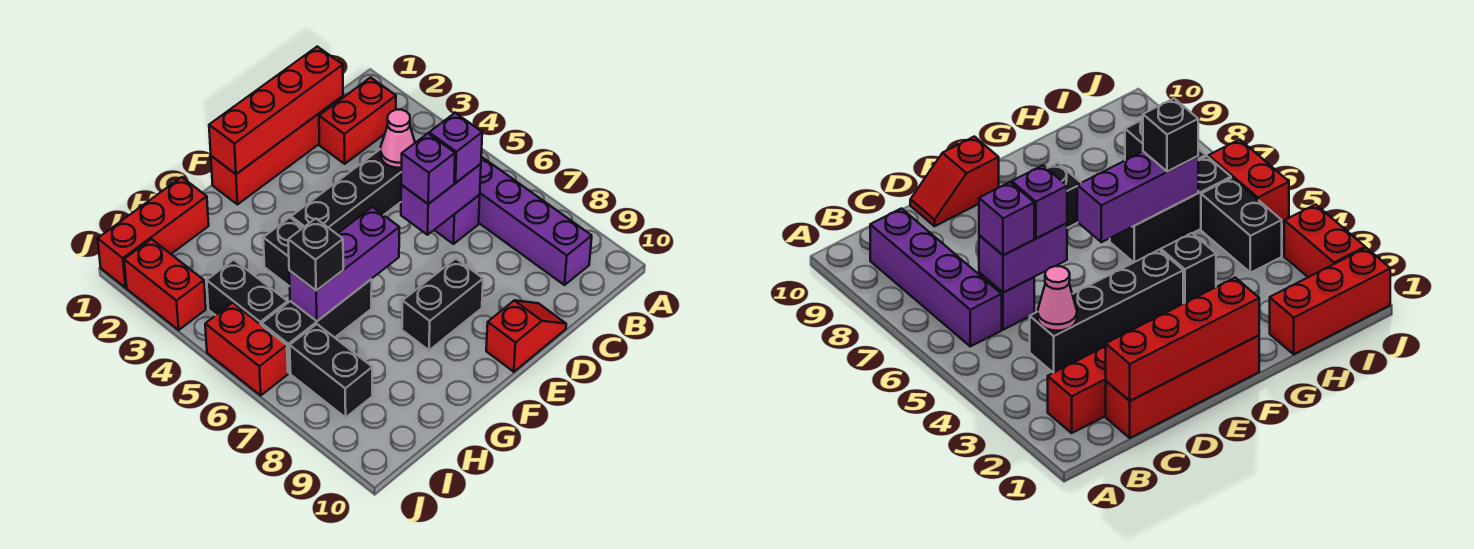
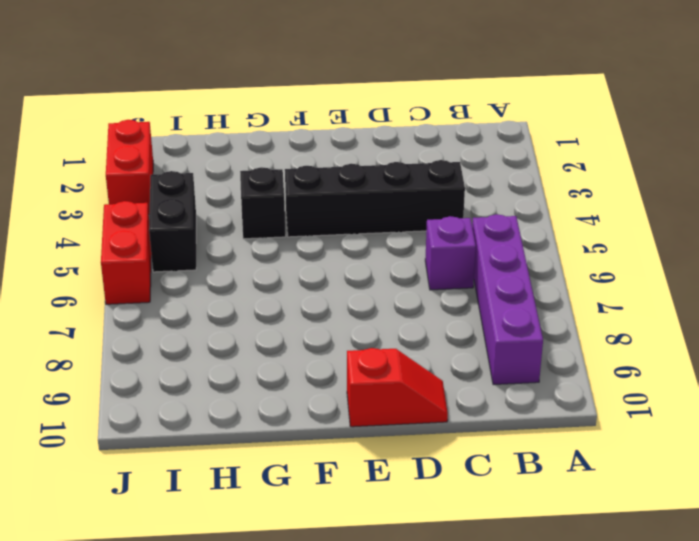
none -> red 1x2 brick [319,77,396,164]
none -> red 1x4 brick [211,96,343,204]
none -> black 1x2 brick [402,259,483,350]

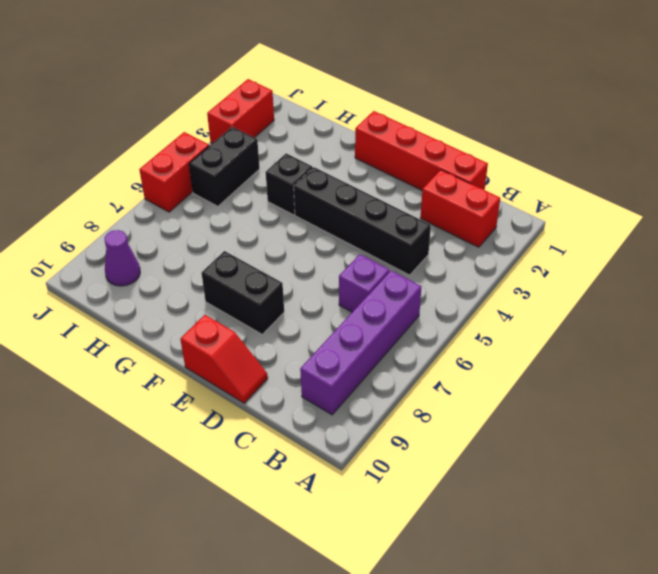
purple 1x1 cone [105,230,140,286] -> none
none -> black 1x3 brick [262,279,372,373]
none -> red 1x3 brick [98,177,209,288]
none -> black 1x2 brick [290,324,372,417]

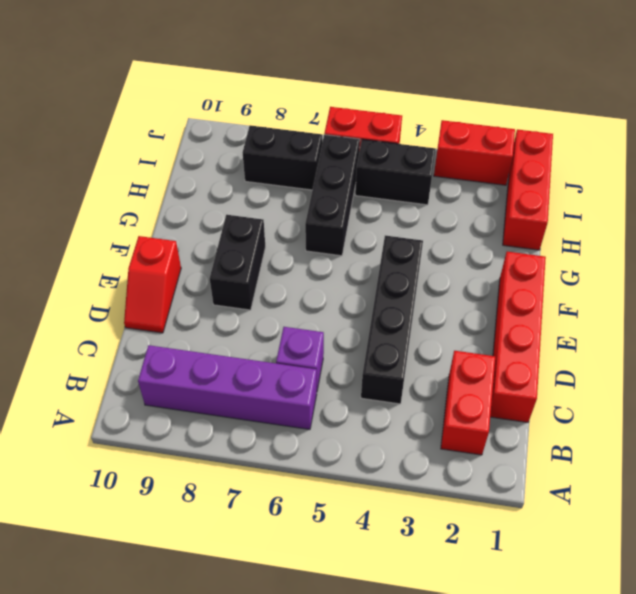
none -> black 1x1 brick [263,218,303,286]
none -> red 1x4 brick [209,47,343,174]
none -> pink 1x1 cone [381,110,415,168]

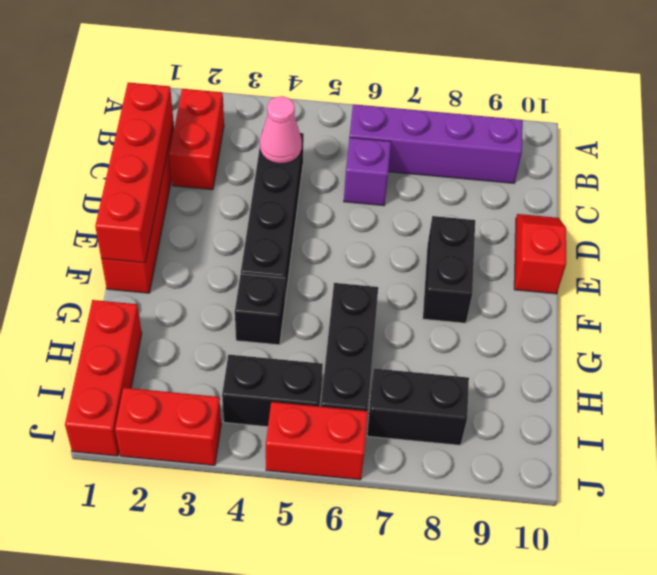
none -> purple 1x2 brick [401,164,481,235]
none -> purple 1x3 brick [289,207,399,321]
none -> purple 1x1 brick [429,113,482,183]

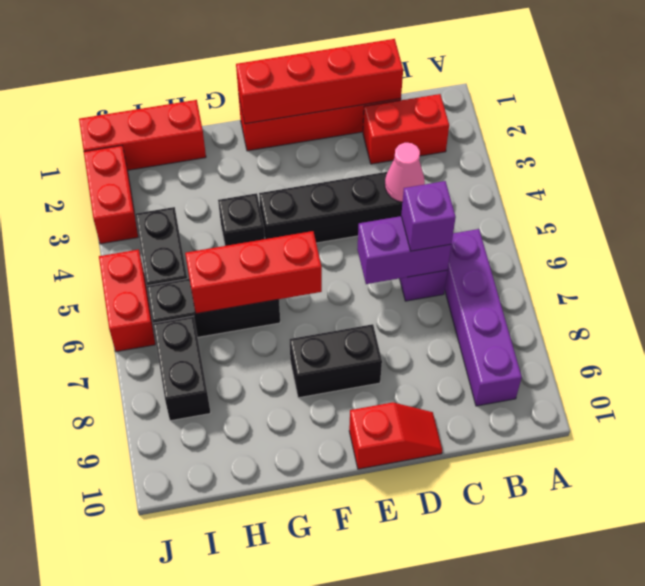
red 1x3 brick [185,231,322,314] -> purple 1x3 brick [289,207,399,321]
none -> purple 1x1 brick [401,134,455,204]
none -> black 1x1 brick [288,218,343,291]

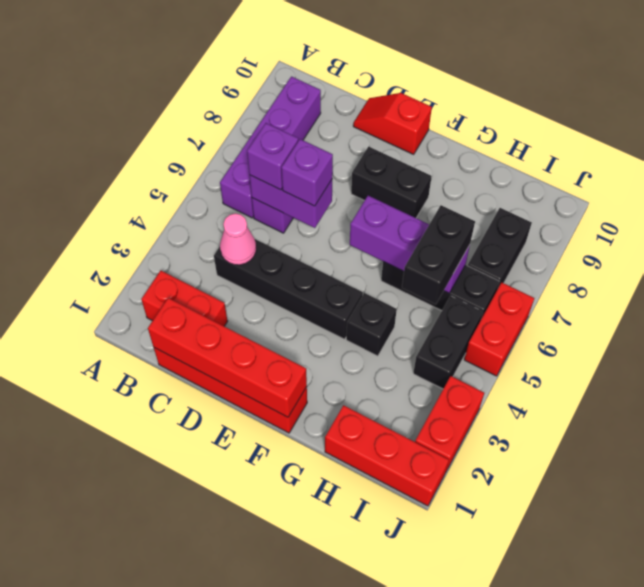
black 1x2 brick [402,205,475,304] -> black 1x1 brick [288,218,343,291]

